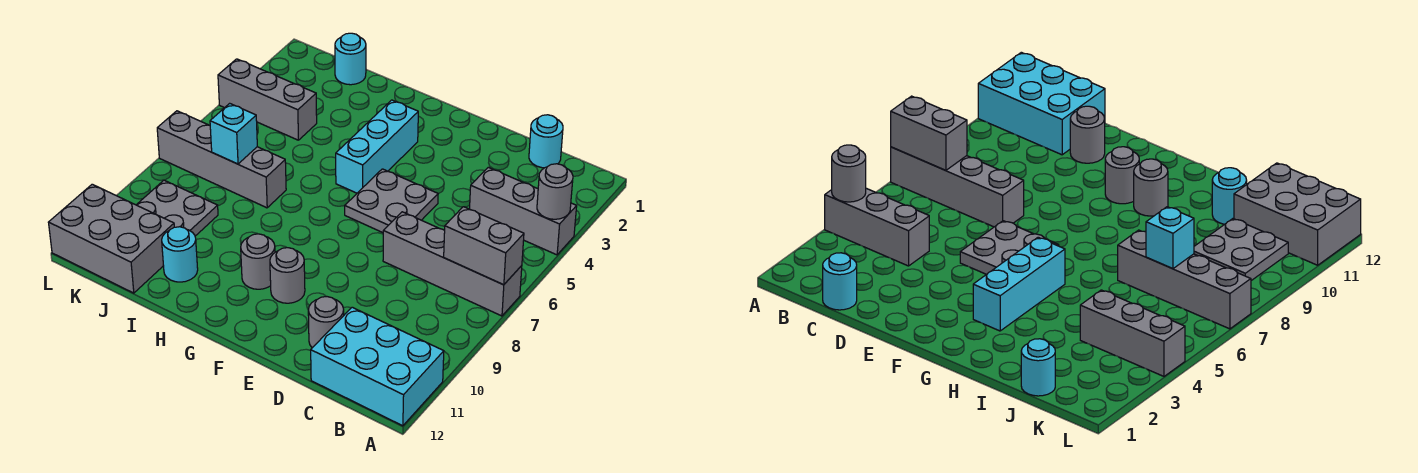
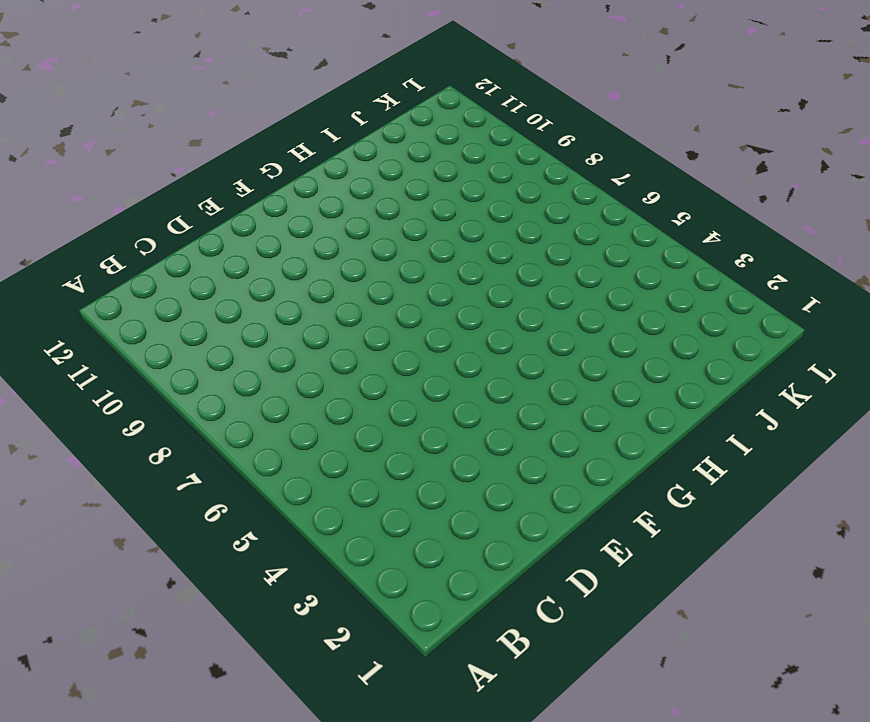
none -> grey 1x3 brick [470,167,577,255]
none -> grey 1x4 brick [383,212,522,316]
none -> cyan 2x3 brick [311,307,444,426]

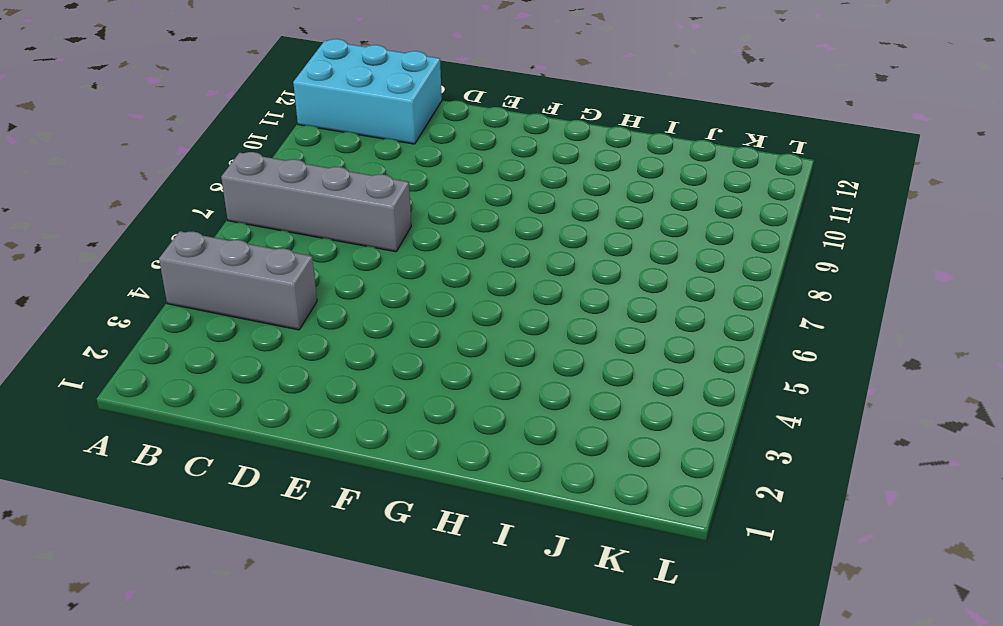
none -> cyan 1x1 round brick [529,115,563,168]
none -> grey 1x1 round brick [308,297,344,348]
none -> grey 2x2 plate [345,169,438,233]

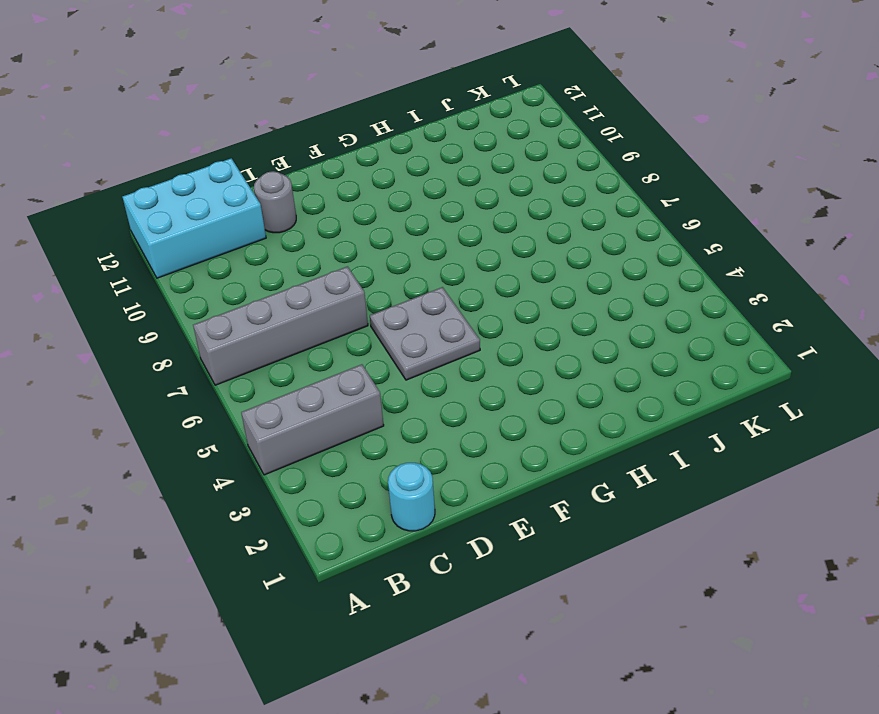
none -> grey 1x1 round brick [270,248,305,303]
none -> cyan 1x3 brick [336,100,418,193]
none -> grey 1x1 round brick [241,234,275,289]

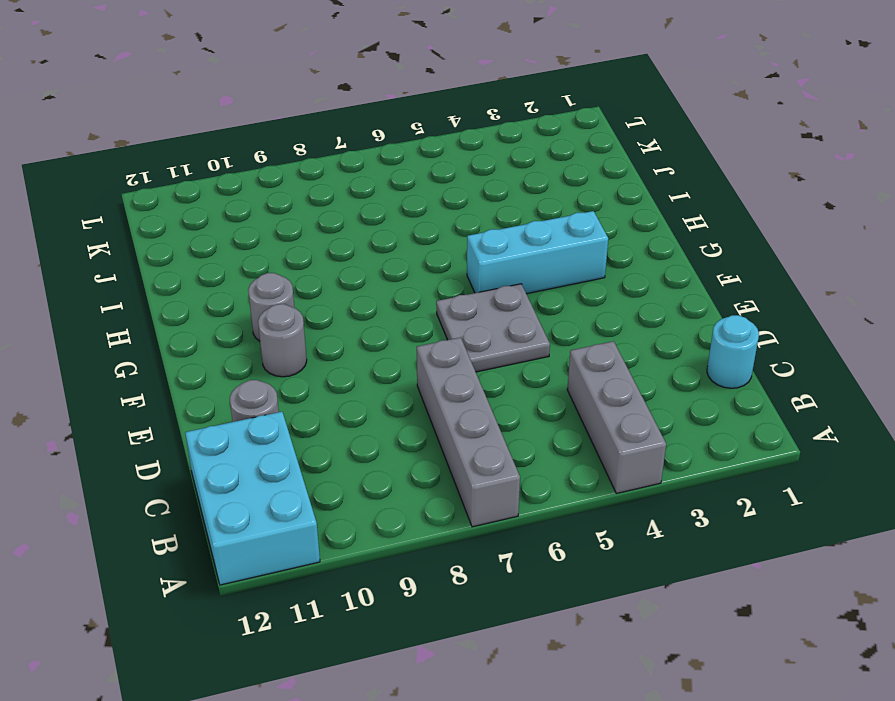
none -> grey 1x4 brick [157,111,286,208]
none -> cyan 1x1 round brick [162,227,198,282]
none -> cyan 1x1 round brick [335,33,366,85]

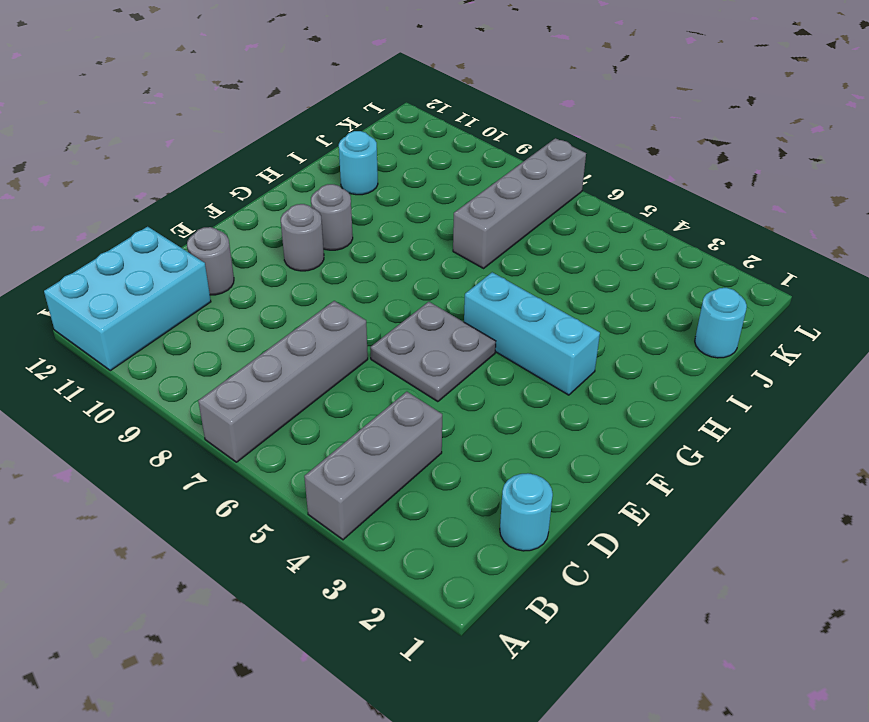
none -> grey 1x3 brick [218,59,317,140]
none -> grey 2x2 plate [137,180,218,236]
none -> grey 2x3 brick [48,184,174,293]

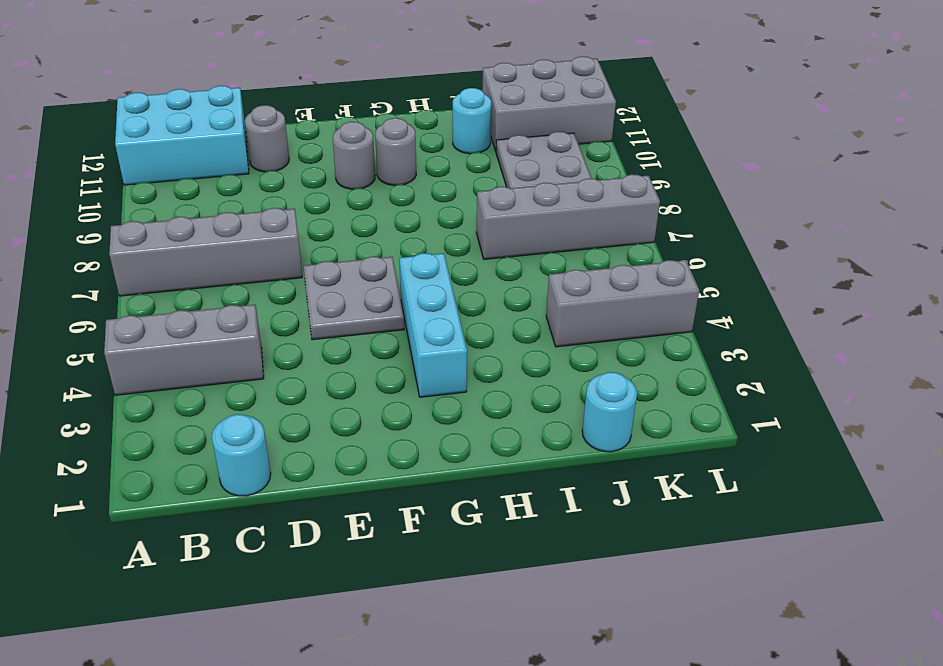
none -> grey 1x1 round brick [537,164,573,219]
none -> grey 1x2 brick [444,207,524,285]
none -> cyan 1x1 brick [210,103,257,164]

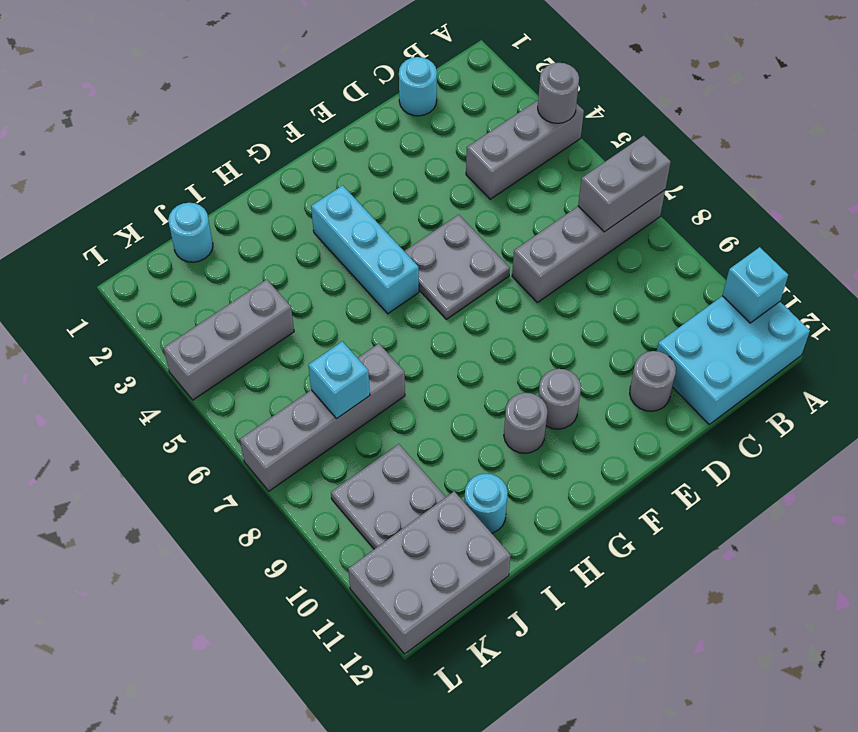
cyan 1x1 brick [722,247,788,323] -> none

